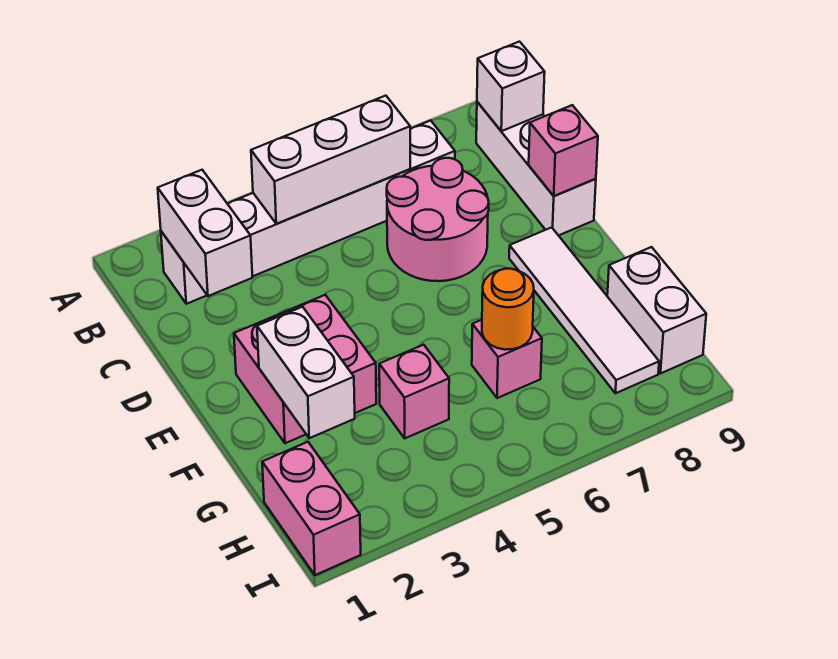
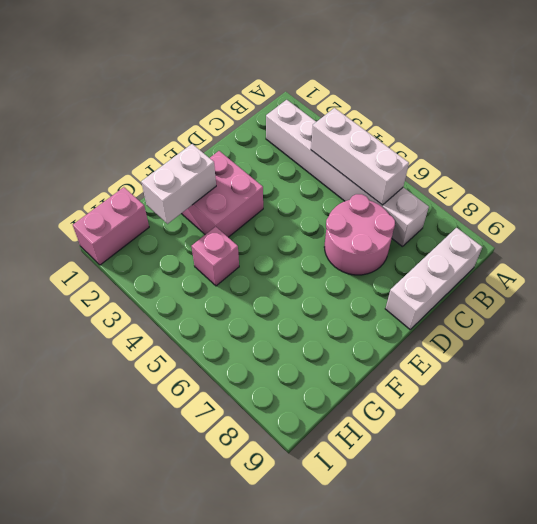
none -> white 1x4 tile [509,227,659,393]
none -> pink 1x1 brick [472,320,542,398]
none -> white 1x2 brick [607,247,706,374]

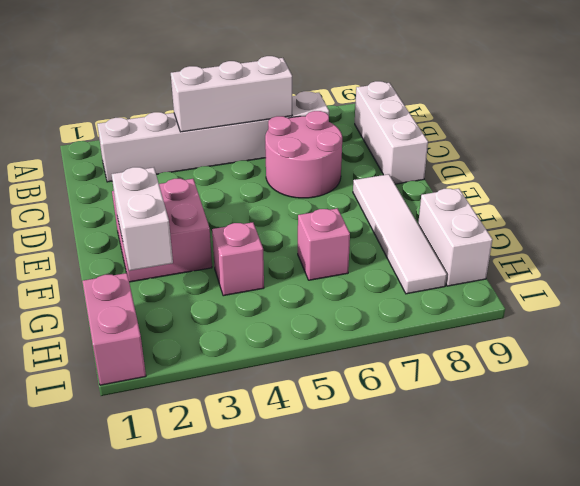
none -> white 1x2 brick [158,170,252,296]
none -> white 1x1 brick [477,42,545,131]
none -> pink 1x1 brick [529,105,598,196]

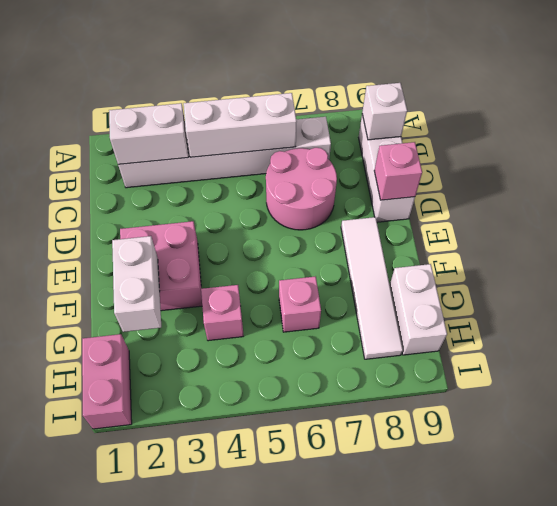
white 1x2 brick [109,103,188,164] -> white 1x2 brick turned to [158,170,252,296]
none -> orange 1x1 round brick [482,269,534,350]

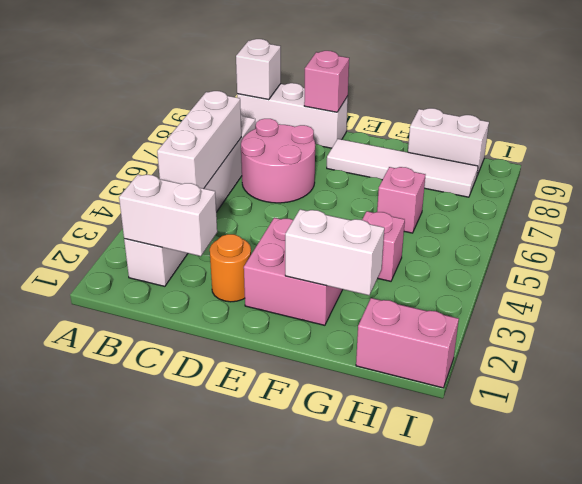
orange 1x1 round brick [210,234,251,302] -> orange 1x1 round brick moved to [482,269,534,350]

